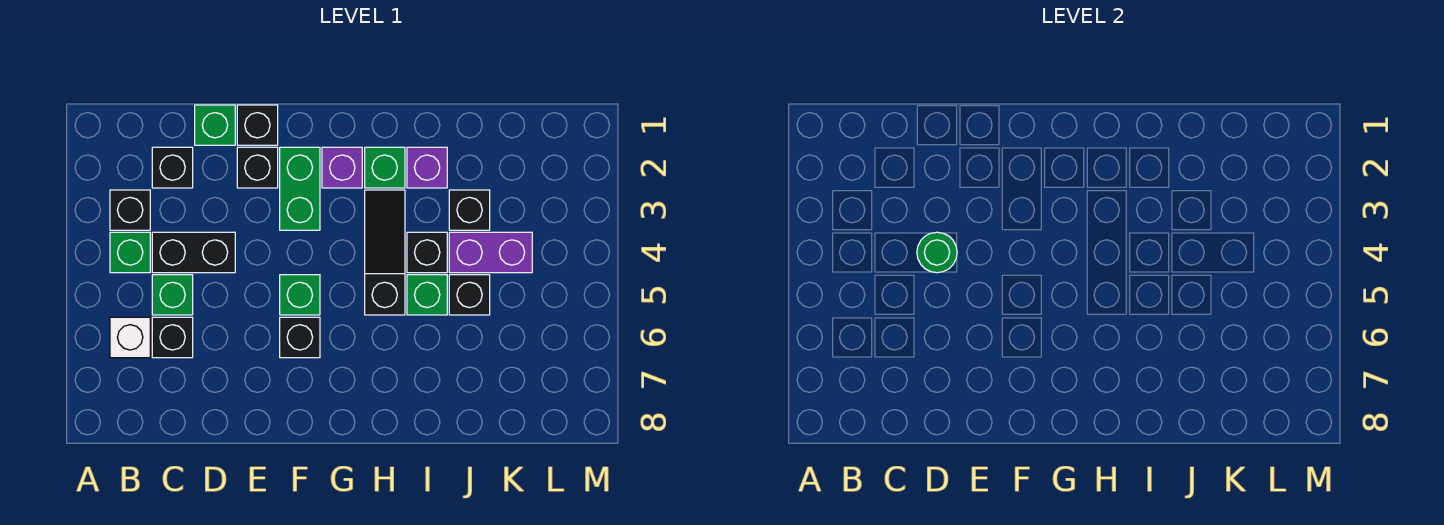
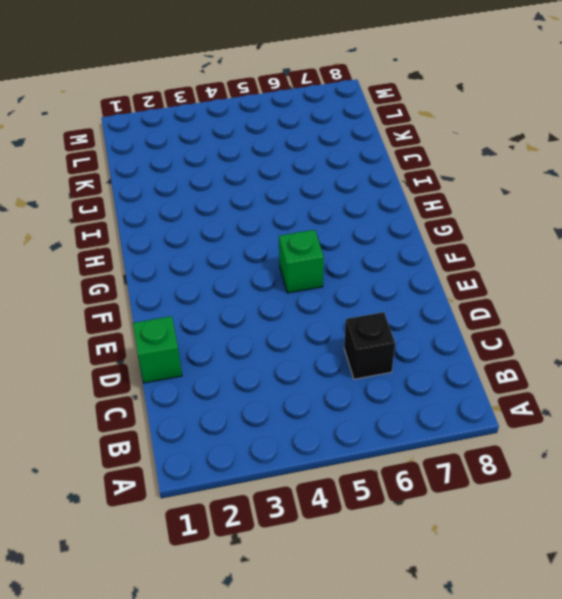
none -> black 1x1 brick [110,190,150,230]
none -> green 1x1 brick [110,232,150,273]
none -> white 1x1 brick [110,317,150,358]

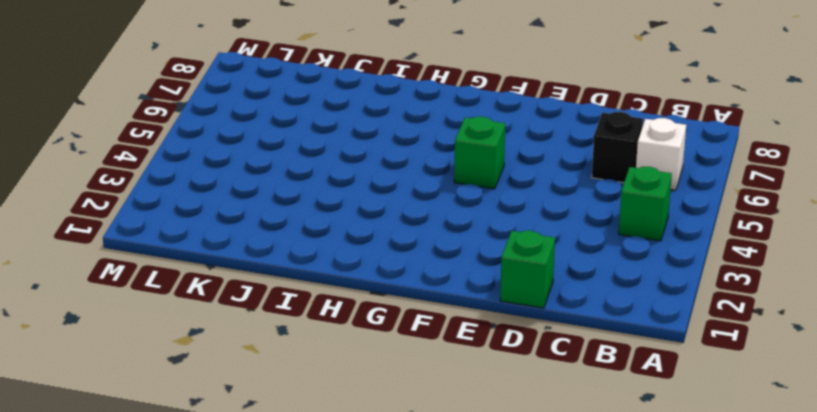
none -> black 1x1 brick [110,190,150,230]
none -> black 1x1 brick [152,147,193,188]
none -> black 1x2 brick [152,232,235,273]

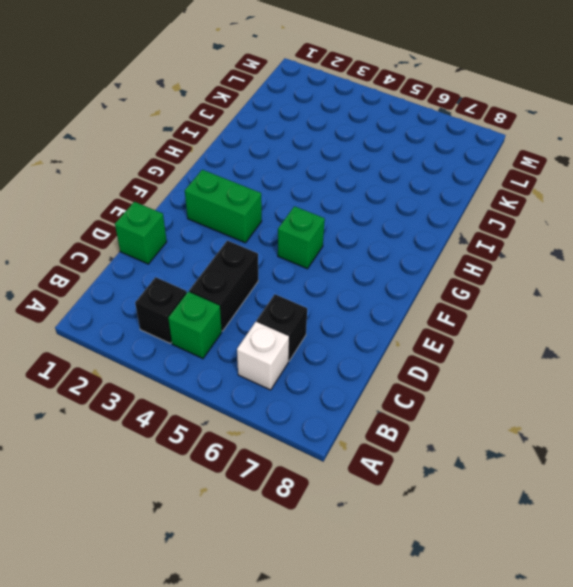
none -> black 1x1 brick [152,147,193,188]
none -> green 1x1 brick [152,275,193,315]
none -> black 1x1 brick [237,105,278,145]

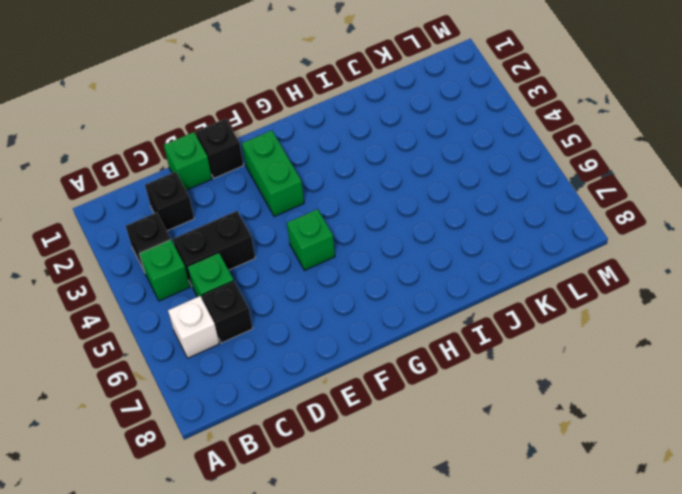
none -> black 1x1 brick [237,147,278,188]
none -> black 1x1 brick [280,317,320,358]
none -> purple 1x1 brick [322,147,362,188]

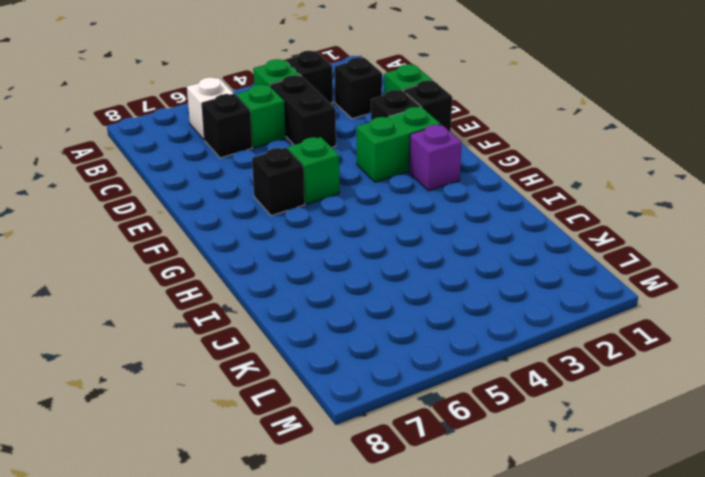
none -> green 1x1 brick [365,147,405,188]
none -> black 1x3 slope [365,190,405,315]
none -> purple 1x1 brick [407,147,447,188]

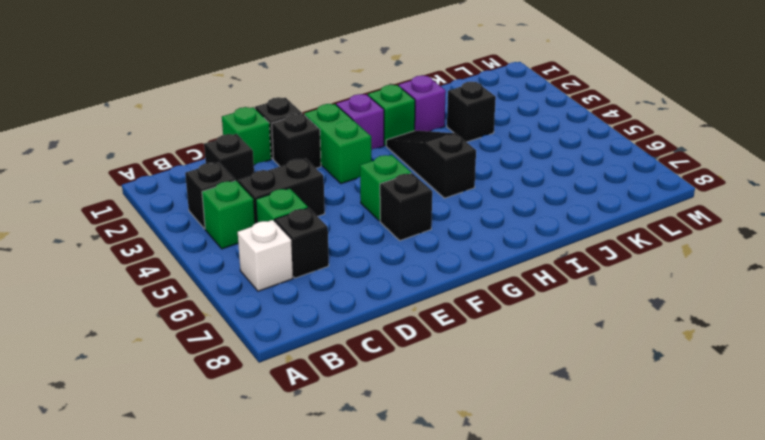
none -> black 1x1 brick [407,232,447,273]
none -> green 1x1 brick [407,275,447,315]
none -> purple 1x2 brick [449,232,532,273]

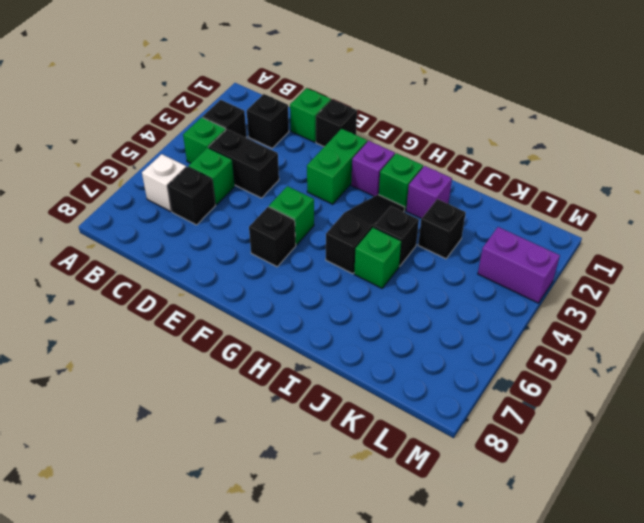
purple 1x2 brick [478,227,560,303] -> purple 1x2 brick moved to [449,232,532,273]
none -> black 1x1 brick [237,147,278,188]
none -> black 1x1 brick [449,275,490,315]
none -> green 1x1 round brick [917,232,957,273]

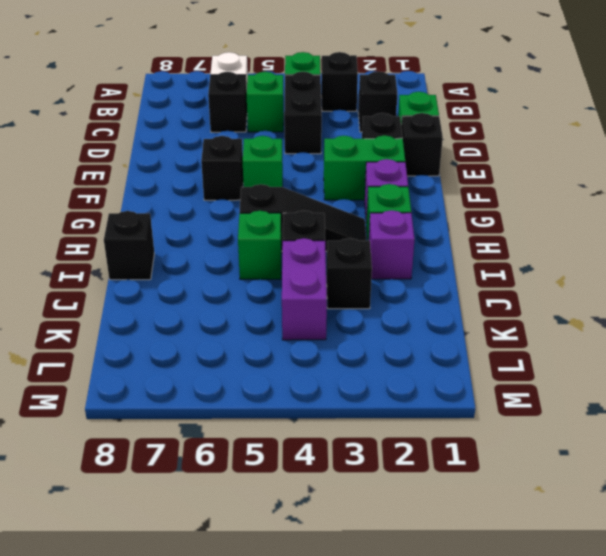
black 1x1 brick [104,211,154,280] -> black 1x1 brick moved to [449,275,490,315]
none -> green 1x1 round brick [917,232,957,273]

